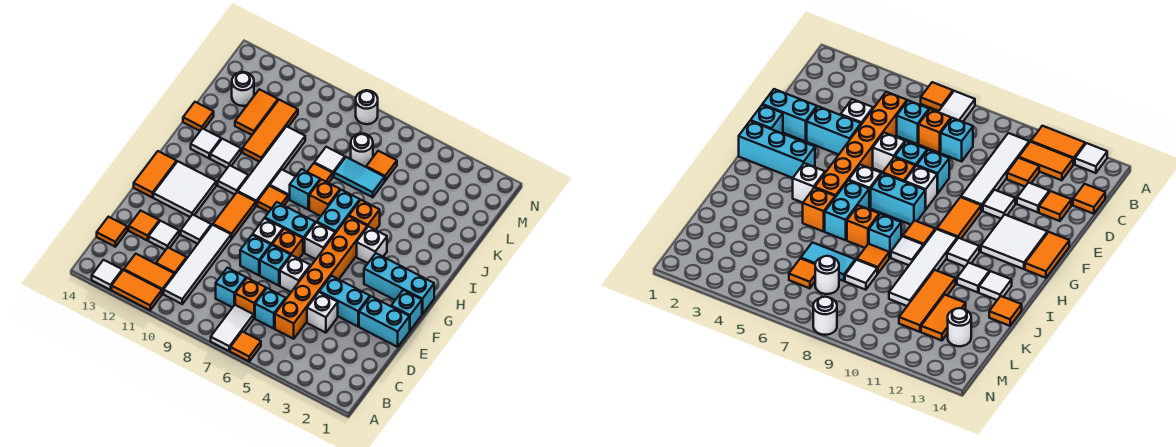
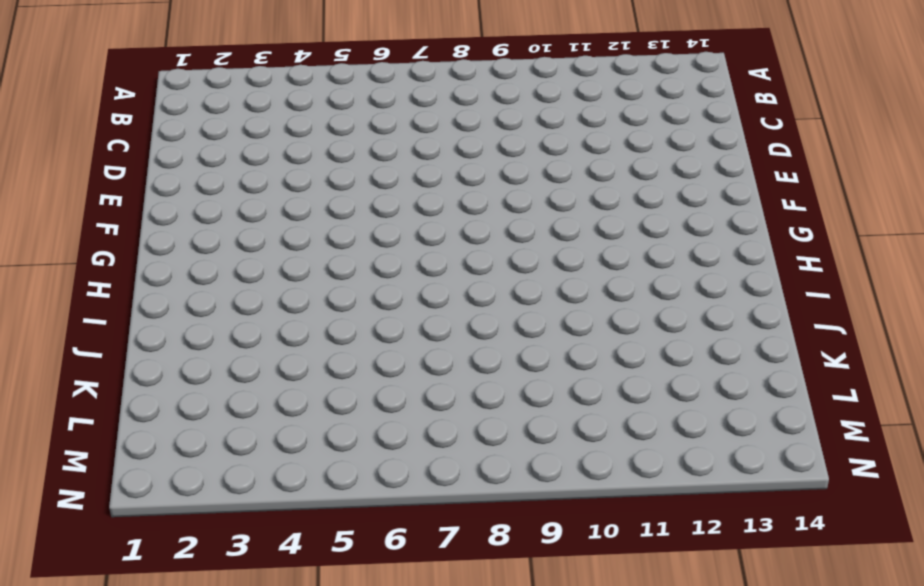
none -> orange 1x1 tile [230,331,261,361]
none -> white 1x2 tile [211,305,254,351]
none -> orange 1x2 tile [112,270,162,310]
none -> white 1x1 tile [92,260,122,290]

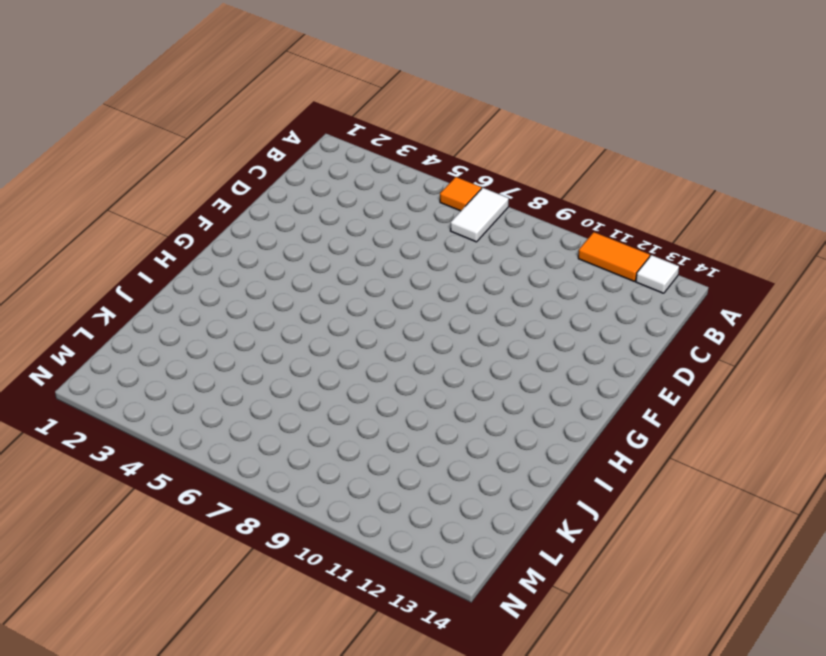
none -> white 1x4 tile [164,225,232,304]
none -> orange 1x2 tile [124,254,174,294]
none -> orange 1x6 brick [275,216,367,339]
none -> cyan 1x1 brick [255,288,286,329]

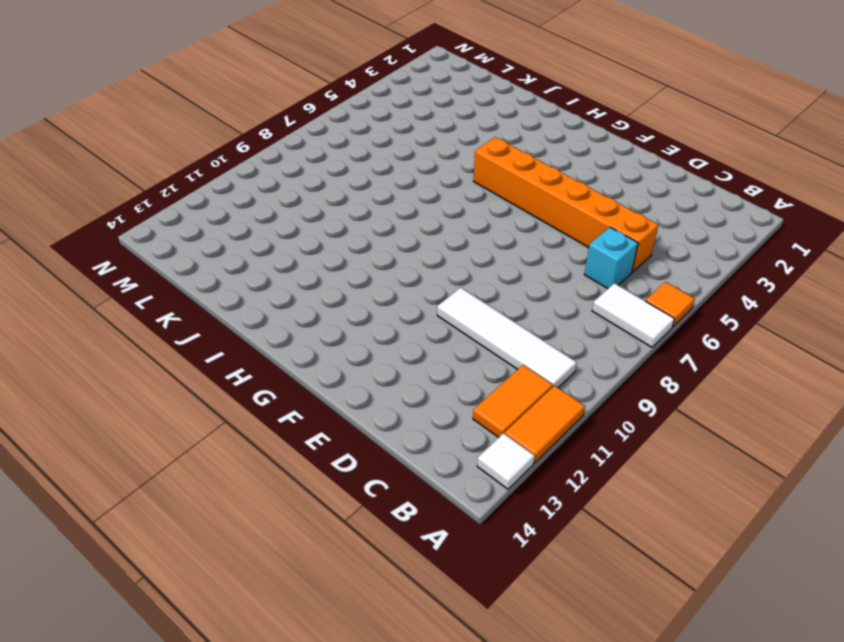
none -> orange 1x1 brick [235,278,266,318]
none -> cyan 1x1 brick [216,268,246,307]
none -> orange 1x1 tile [156,248,187,275]
none -> orange 1x1 tile [97,217,127,247]

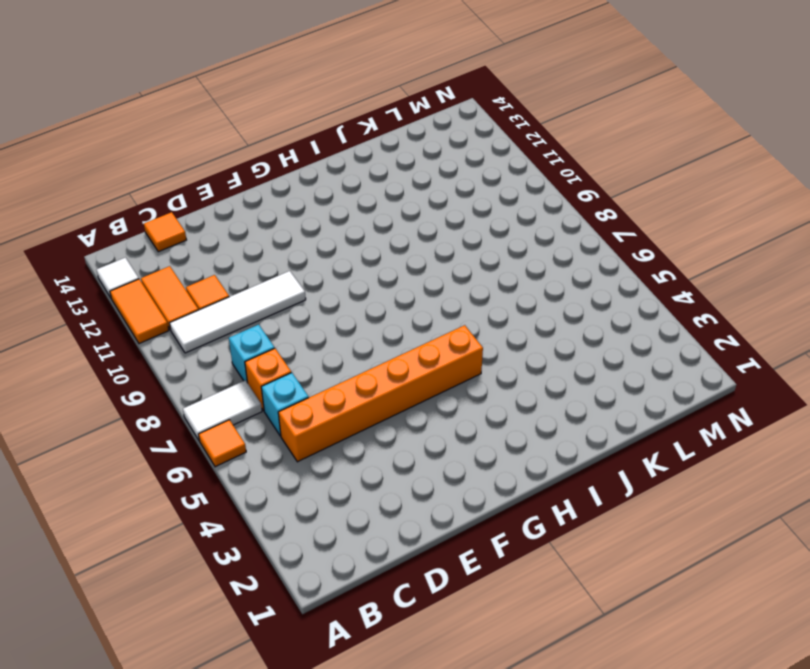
none -> white 1x1 brick [307,292,338,333]
none -> white 1x1 tile [149,221,179,250]
none -> orange 1x1 tile [129,211,159,241]
none -> cyan 1x2 brick [359,296,410,347]

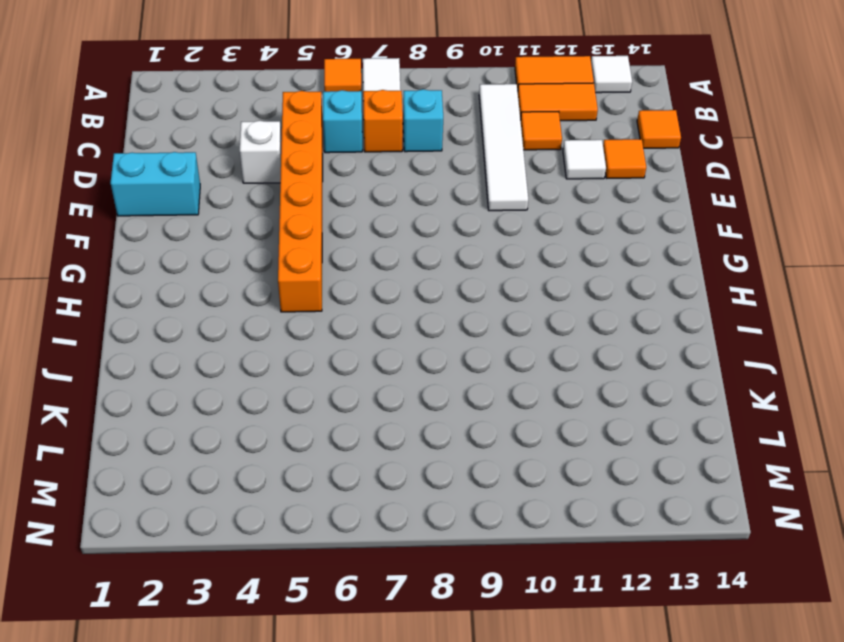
none -> cyan 1x2 brick [319,276,370,326]
none -> white 1x1 brick [280,255,310,292]
none -> cyan 1x1 brick [260,245,291,286]
none -> cyan 1x1 brick [240,235,271,275]

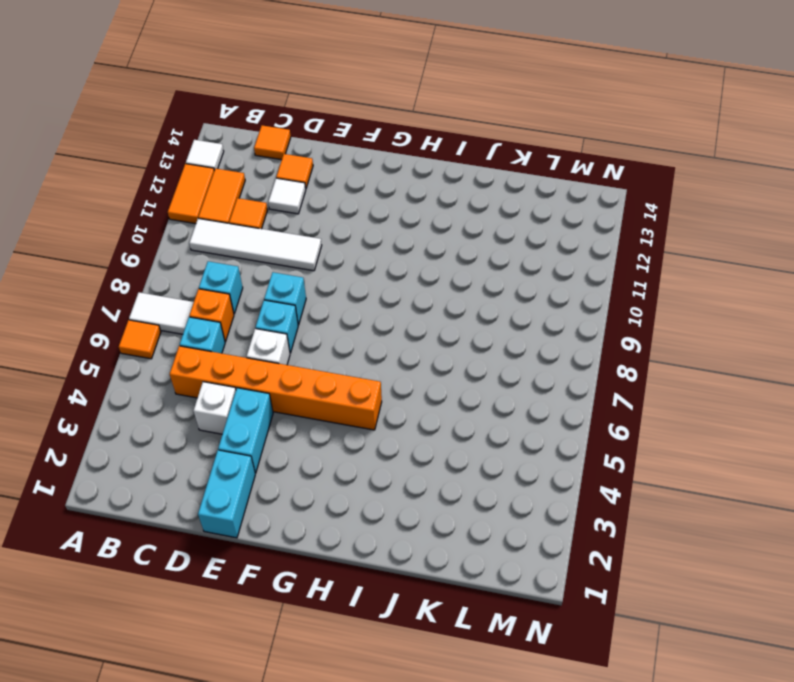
none -> white 1x1 tile [181,215,211,244]
none -> cyan 1x1 brick [391,290,422,330]
none -> orange 1x1 brick [272,229,303,259]
none -> white 1x1 brick [253,218,283,245]

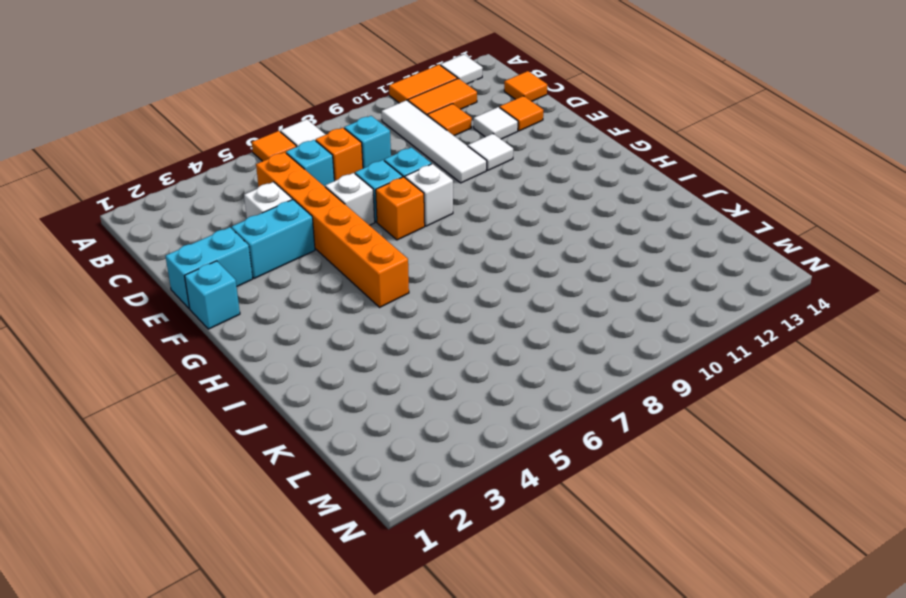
none -> orange 1x2 tile [213,192,256,238]
none -> white 2x2 tile [153,161,216,217]
none -> orange 1x2 tile [134,151,177,198]
none -> cyan 1x3 brick [364,253,434,314]

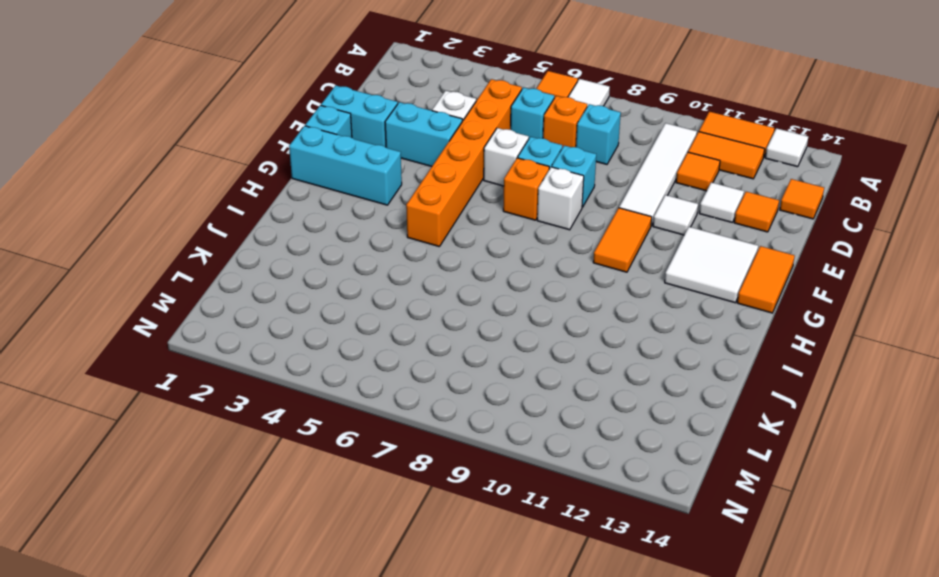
none -> white 1x1 brick [305,222,335,259]
none -> cyan 1x2 brick [265,202,315,253]
none -> white 1x1 brick [357,227,387,263]
none -> cyan 1x2 brick [317,190,360,233]

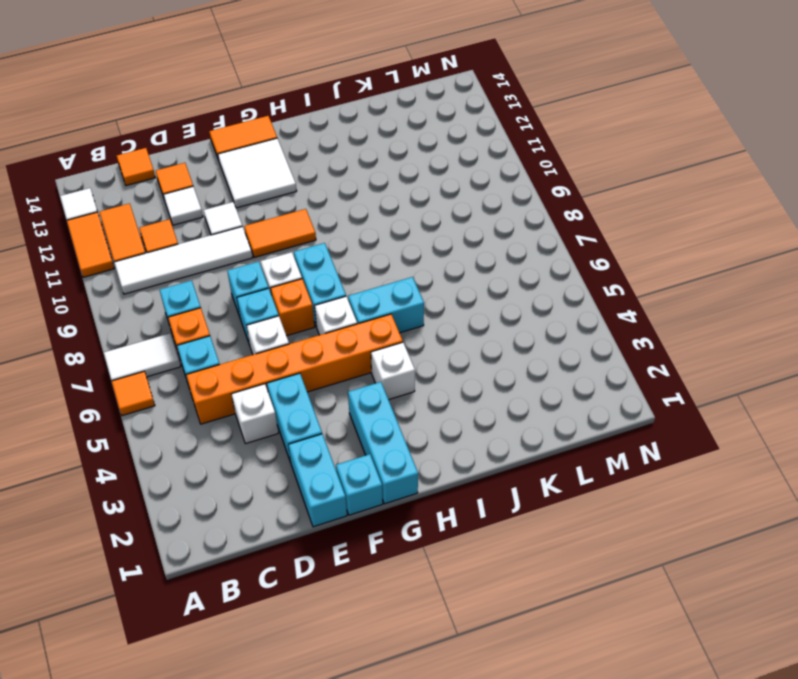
none -> orange 1x1 tile [257,186,288,212]
none -> white 1x4 tile [238,126,305,206]
none -> white 1x1 tile [218,165,248,194]
none -> orange 1x1 brick [349,200,380,230]

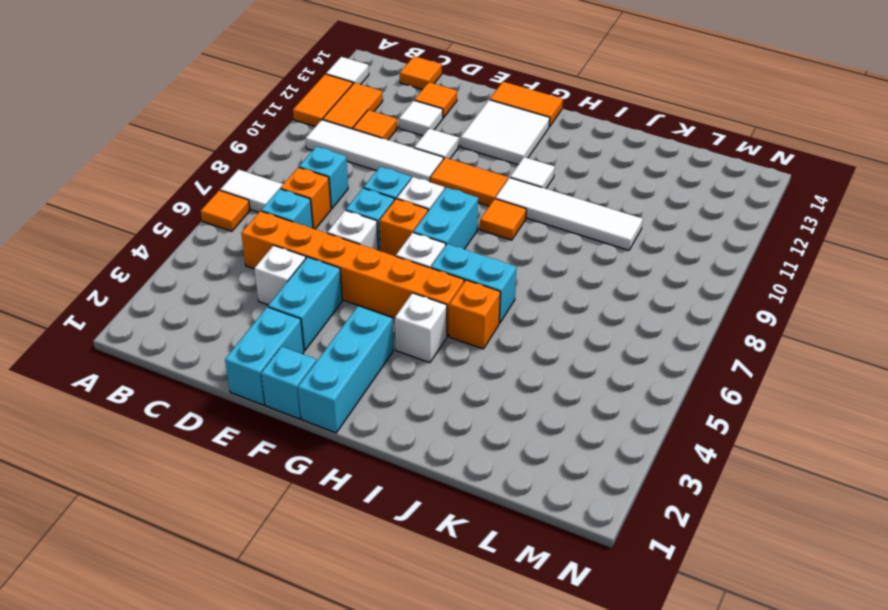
none -> orange 1x1 brick [309,179,340,216]
none -> cyan 1x1 brick [290,169,320,210]
none -> white 1x1 tile [270,169,296,199]
none -> white 1x1 tile [210,139,241,168]

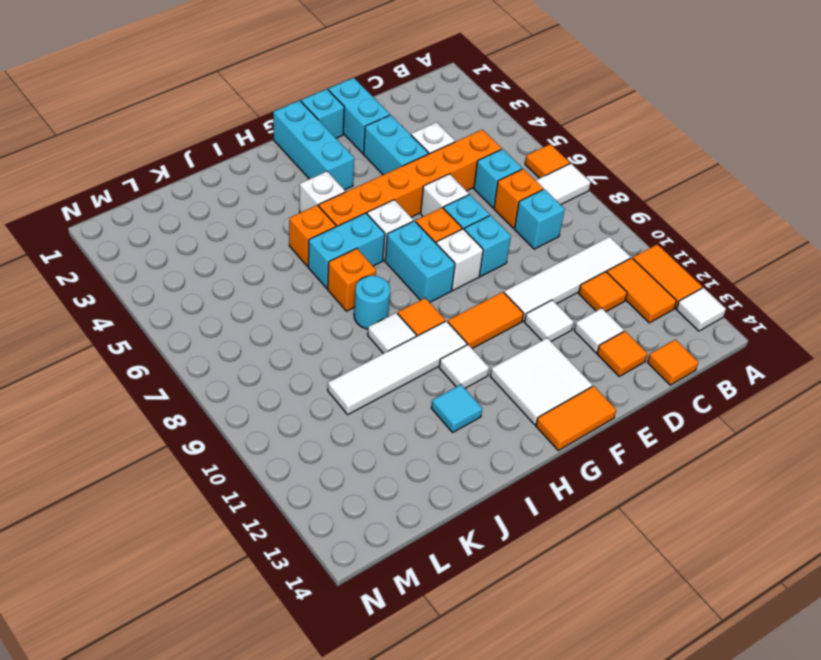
cyan 1x1 round brick [354,275,390,329] -> cyan 1x1 brick [290,169,320,210]
cyan 1x1 tile [431,385,482,432] -> white 1x1 tile [210,139,241,168]
none -> white 1x1 tile [191,128,221,158]
none -> orange 1x1 tile [307,163,333,183]
none -> orange 1x3 tile [243,100,298,162]
none -> orange 1x1 tile [183,102,214,131]

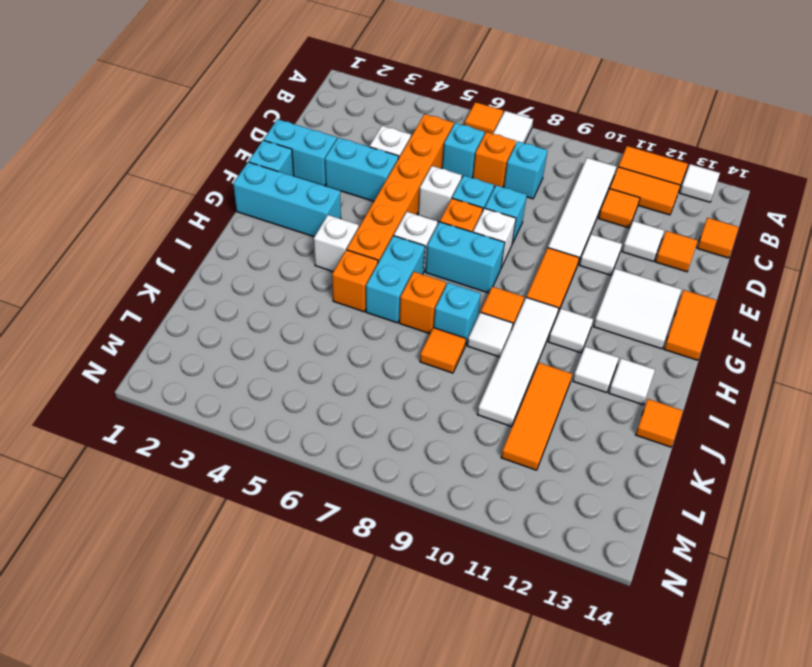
none -> cyan 1x2 tile [334,157,385,197]
none -> white 1x1 tile [314,147,345,177]
none -> orange 1x2 tile [235,89,278,135]
none -> orange 1x1 tile [366,151,397,181]

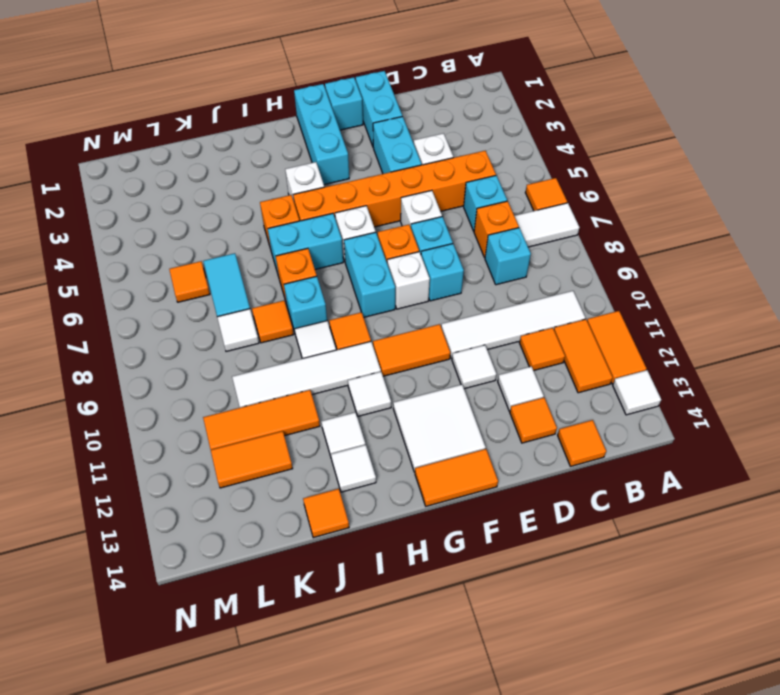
none -> white 1x1 round brick [351,133,373,167]
none -> white 1x1 round brick [232,72,254,106]
none -> white 1x1 round brick [356,90,378,124]

